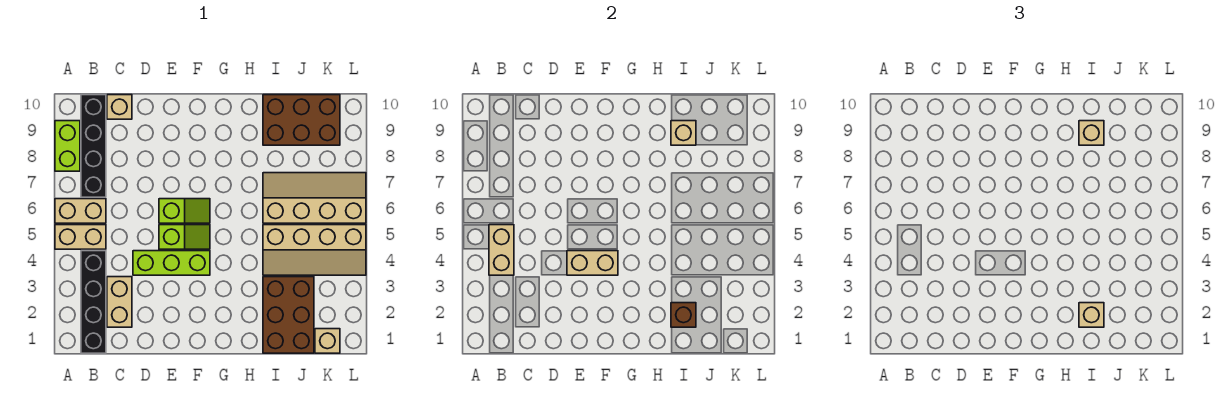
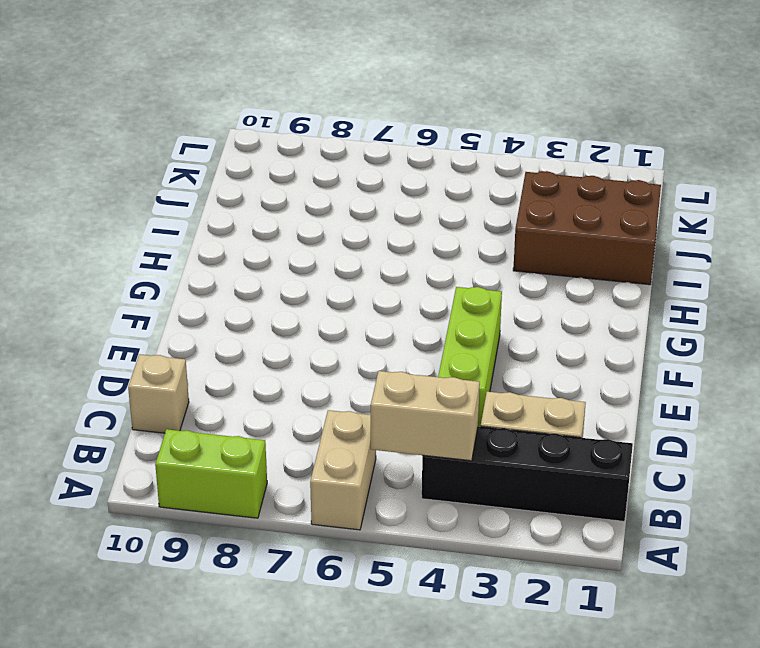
none -> tan 1x2 brick [55,225,106,249]
none -> black 1x4 brick [81,95,106,197]
none -> lime 1x2 slope [159,225,210,249]

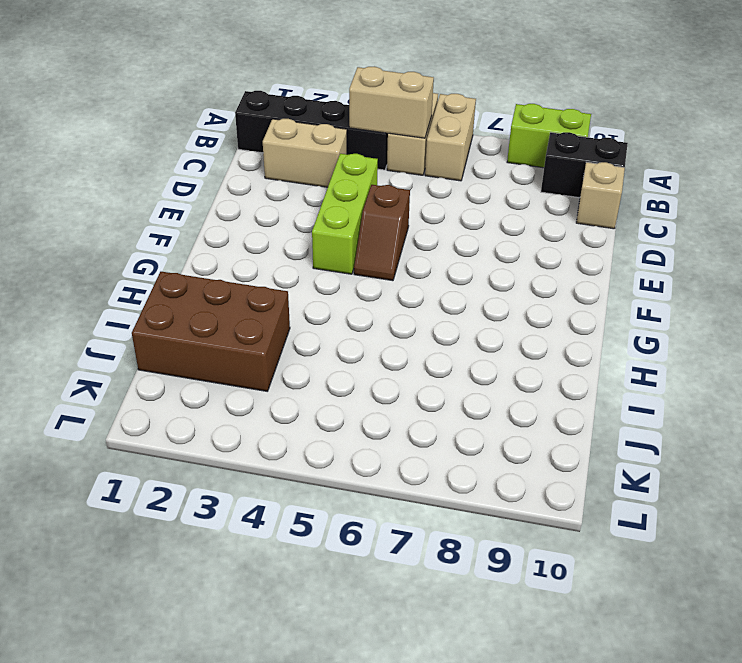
black 1x2 brick [541,132,628,198] -> black 1x4 brick [81,95,106,197]
brown 1x2 slope [354,185,410,281] -> lime 1x2 slope [159,225,210,249]
none -> lime 1x2 slope [159,199,210,223]
none -> tan 2x4 slope [263,225,366,275]
none -> tan 2x4 slope [263,173,366,223]

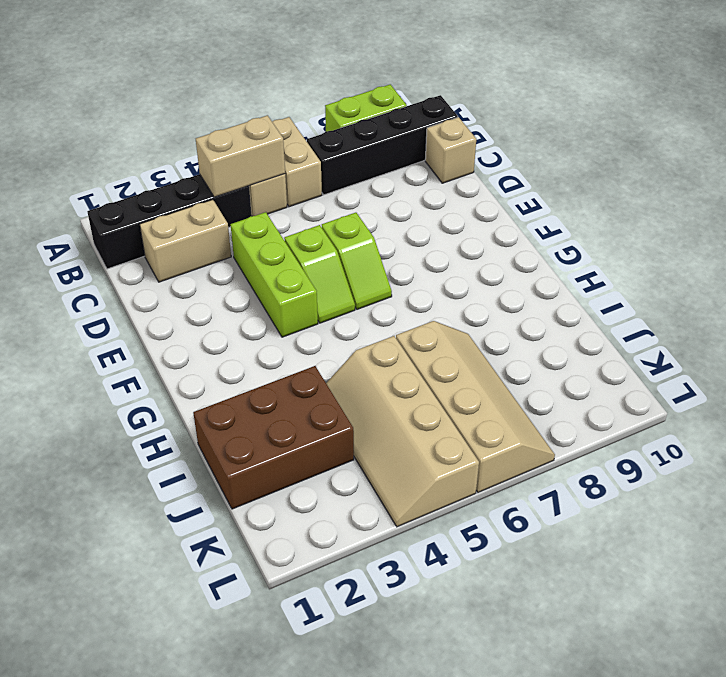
none -> brown 2x3 brick [263,95,340,145]
none -> tan 1x1 brick [315,329,340,353]
none -> tan 1x2 brick [567,251,618,275]

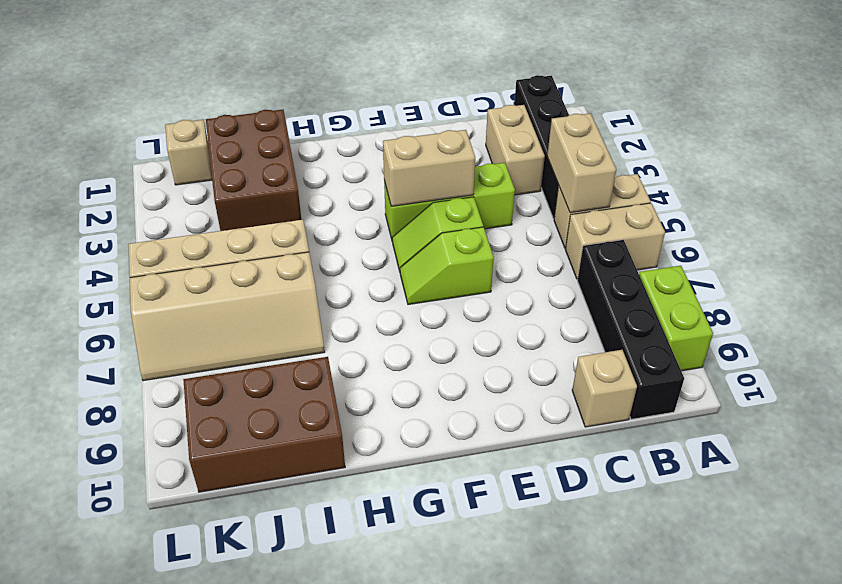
none -> brown 1x1 brick [671,303,696,327]
none -> tan 1x1 brick [671,121,696,145]
none -> tan 1x1 brick [1079,303,1104,327]

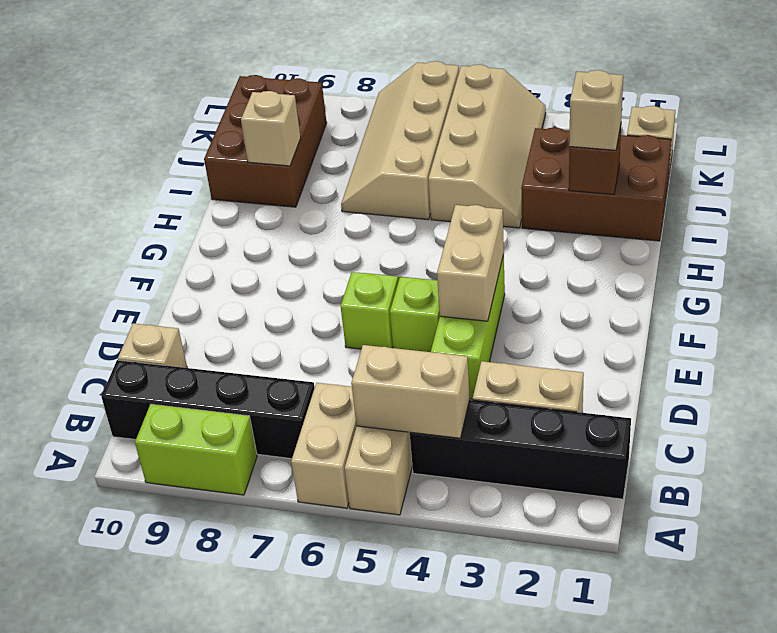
none -> tan 1x1 brick [1079,121,1104,145]

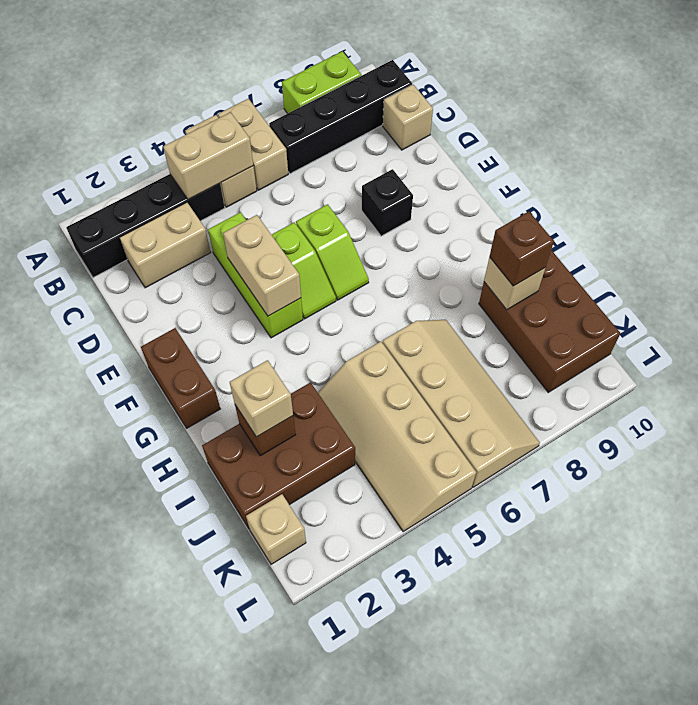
black 1x1 brick [362,169,413,236] -> none
brown 1x2 brick [141,328,220,428] -> none
brown 1x1 brick [490,211,554,286] -> tan 1x1 brick [1079,121,1104,145]

